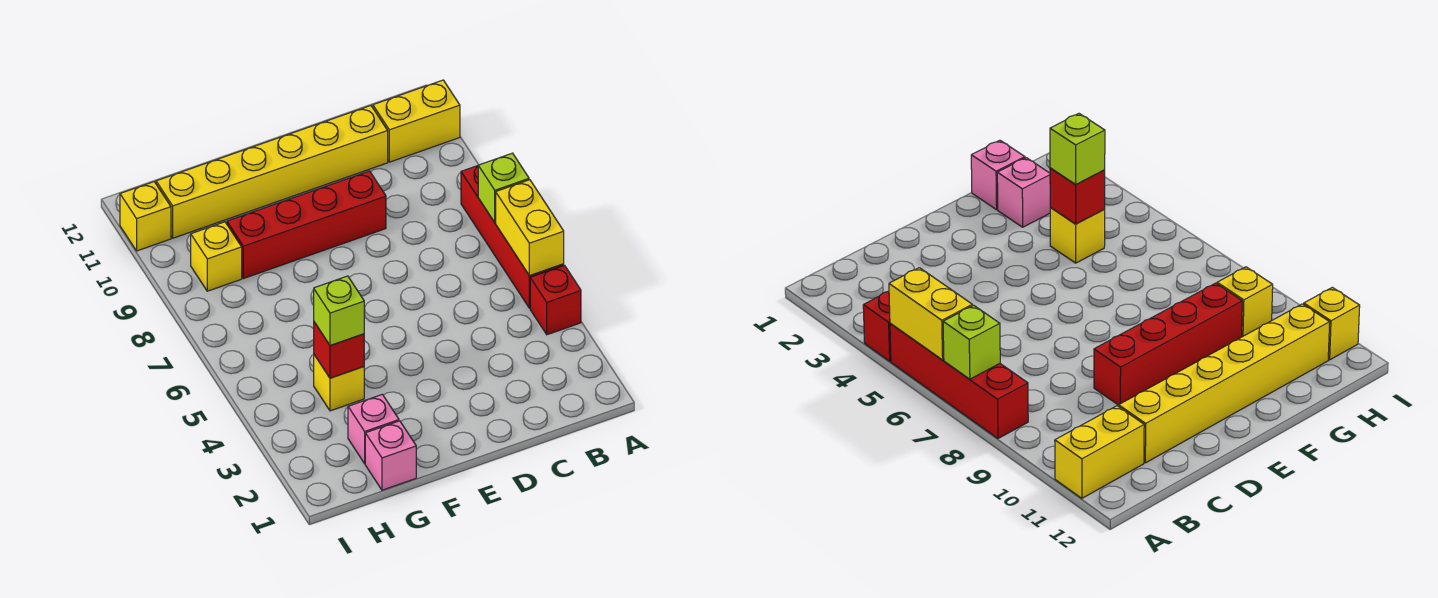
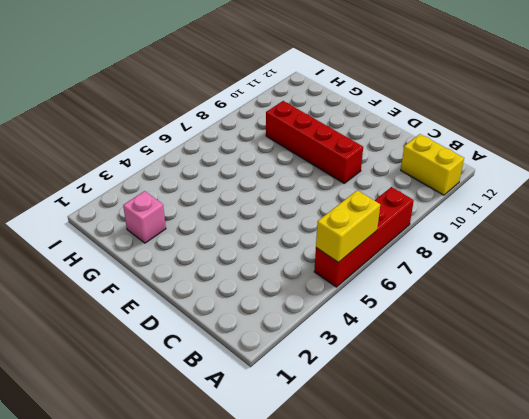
none -> red 1x1 brick [530,265,581,335]
none -> yellow 1x6 brick [156,106,388,238]
none -> pink 1x1 brick [365,421,416,490]

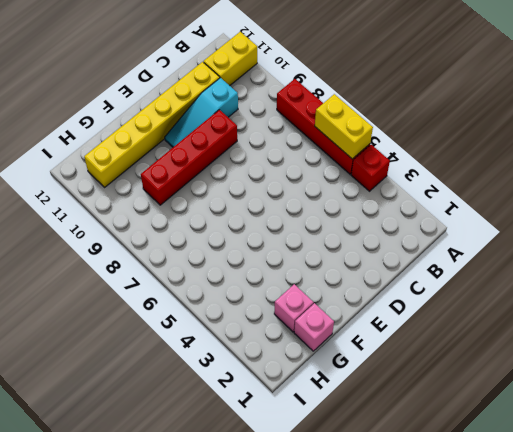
cyan 1x3 slope [165,78,238,147] -> none
none -> yellow 1x1 brick [314,355,364,411]
none -> yellow 1x1 brick [191,222,242,291]
none -> yellow 1x1 brick [120,182,171,251]

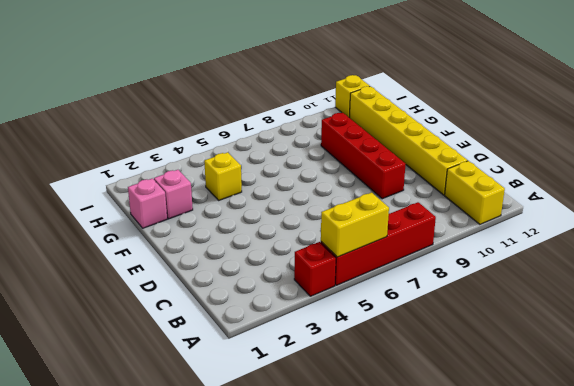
none -> yellow 1x1 brick [191,222,242,291]
none -> lime 1x1 brick [478,153,529,223]
none -> red 1x1 brick [314,322,364,378]

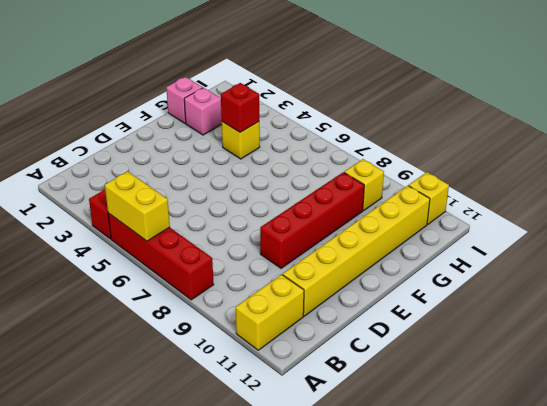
none -> lime 1x1 brick [478,153,529,223]
none -> lime 1x1 brick [314,276,364,346]

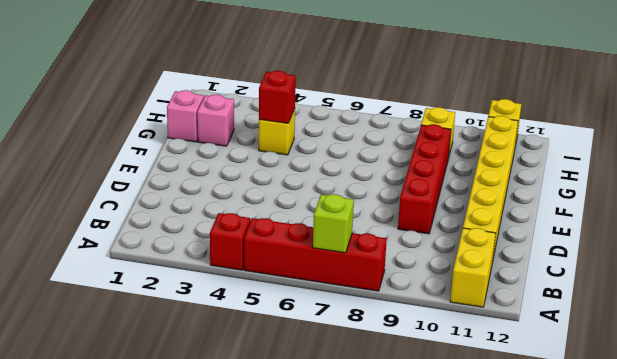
none -> yellow 1x2 brick [496,180,564,276]
none -> lime 1x1 brick [314,276,364,346]

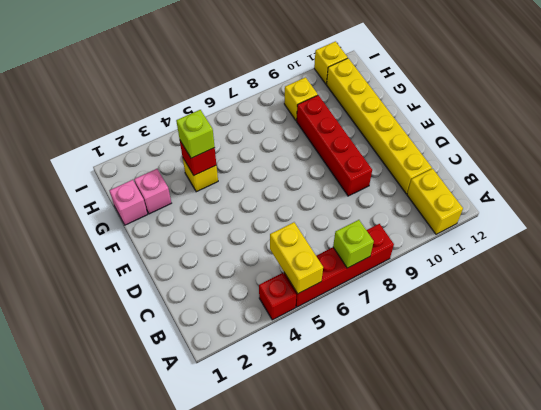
yellow 1x2 brick [270,222,323,294] -> yellow 1x2 brick turned to [496,180,564,276]

